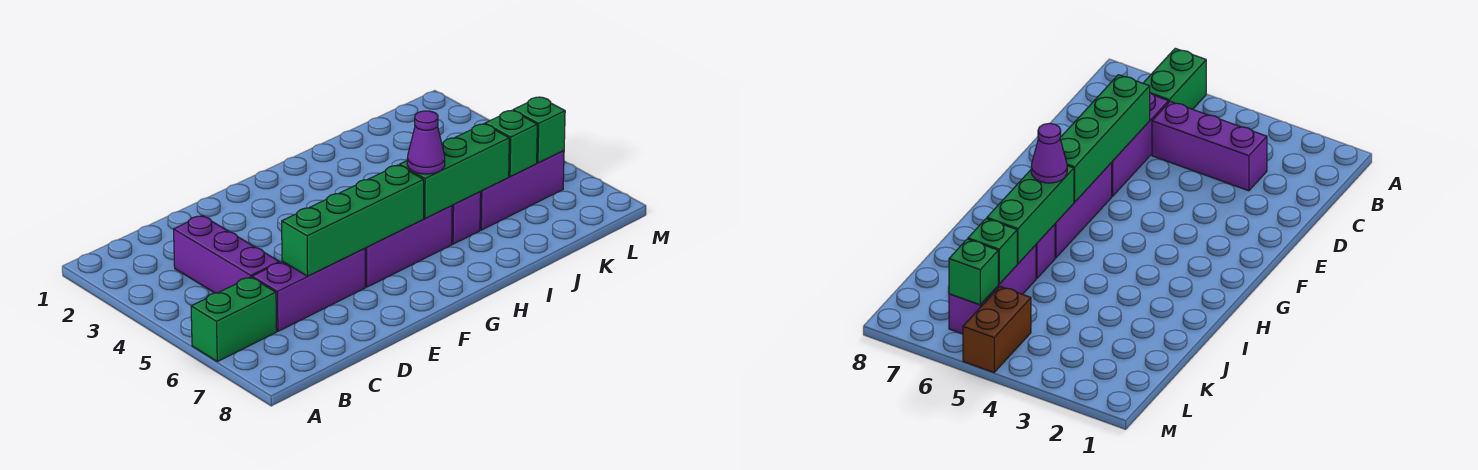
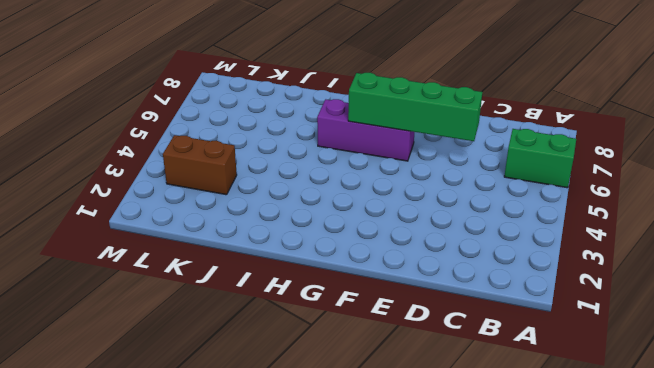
brown 1x2 brick [163,135,237,195] -> brown 1x2 brick moved to [963,287,1031,373]
none -> purple 1x3 brick [174,216,279,293]
none -> purple 1x3 brick [252,248,365,331]
none -> purple 1x1 brick [452,192,481,244]

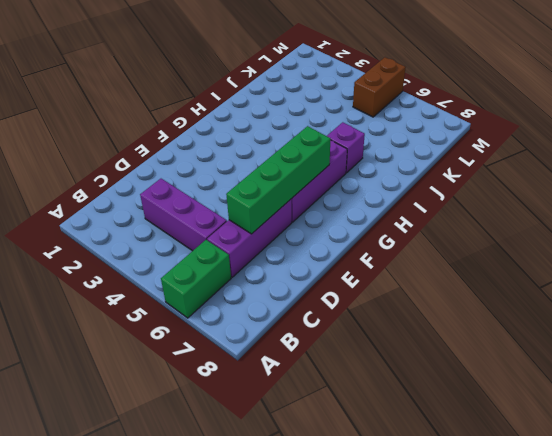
none -> purple 1x3 brick [480,150,564,230]
none -> green 1x3 brick [400,124,509,218]
none -> green 1x1 brick [485,111,537,177]

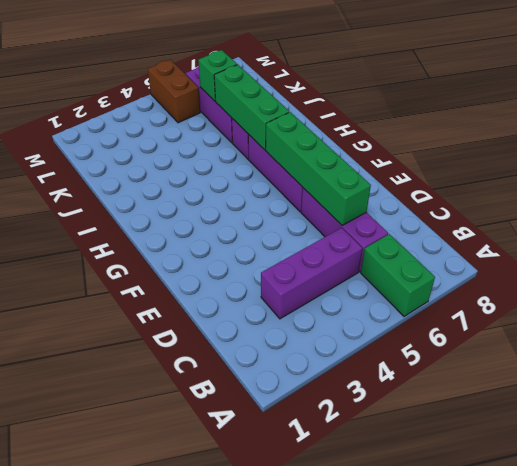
none -> green 1x1 brick [513,97,565,163]
none -> purple 1x1 cone [407,111,445,174]

